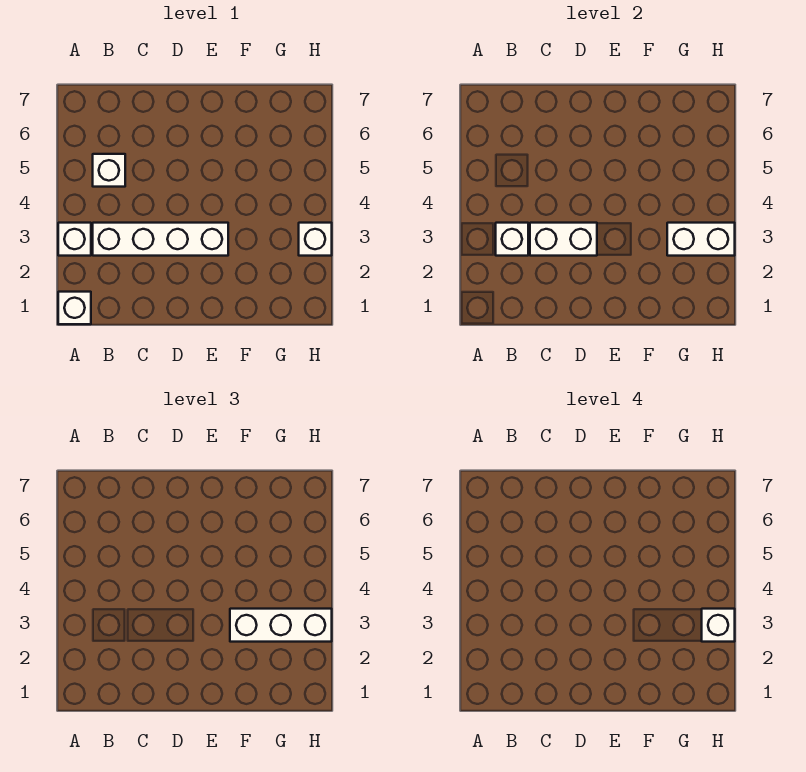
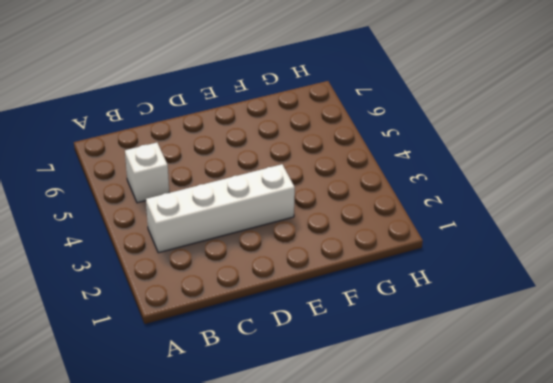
none -> white 1x1 brick [58,292,91,324]
none -> white 1x1 brick [58,223,91,256]

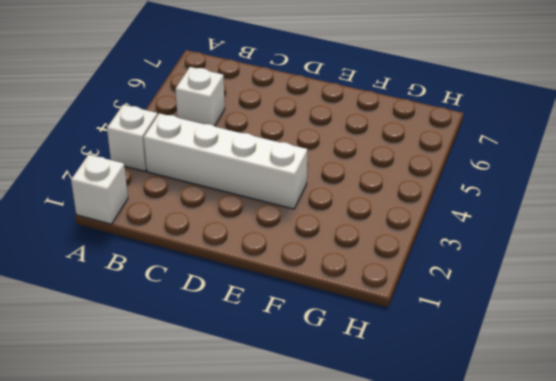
none -> white 1x1 brick [299,223,332,256]
none -> white 1x1 brick [496,223,528,256]

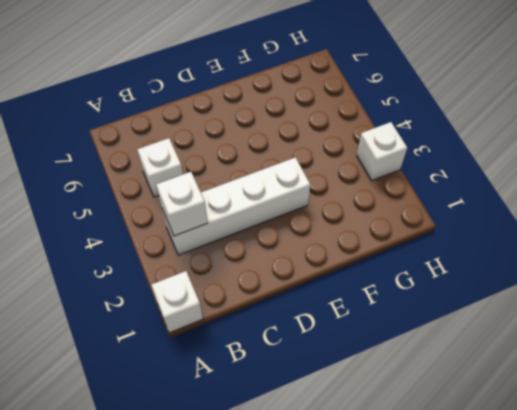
none -> white 1x1 brick [58,223,91,256]
none -> white 1x2 brick [530,223,597,256]

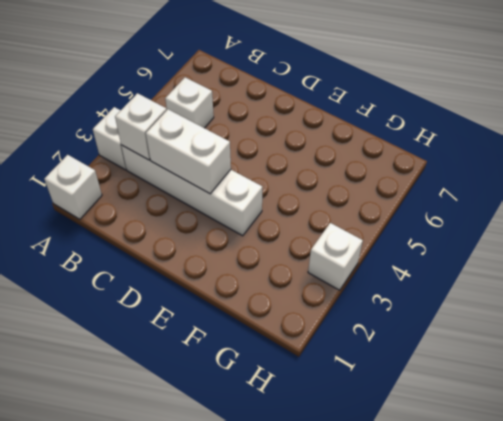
none -> white 1x2 brick [667,223,735,256]
none -> white 1x3 brick [230,609,332,642]

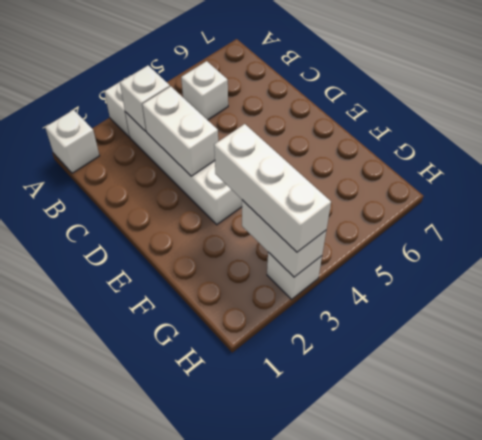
none -> white 1x1 brick [702,609,735,642]

